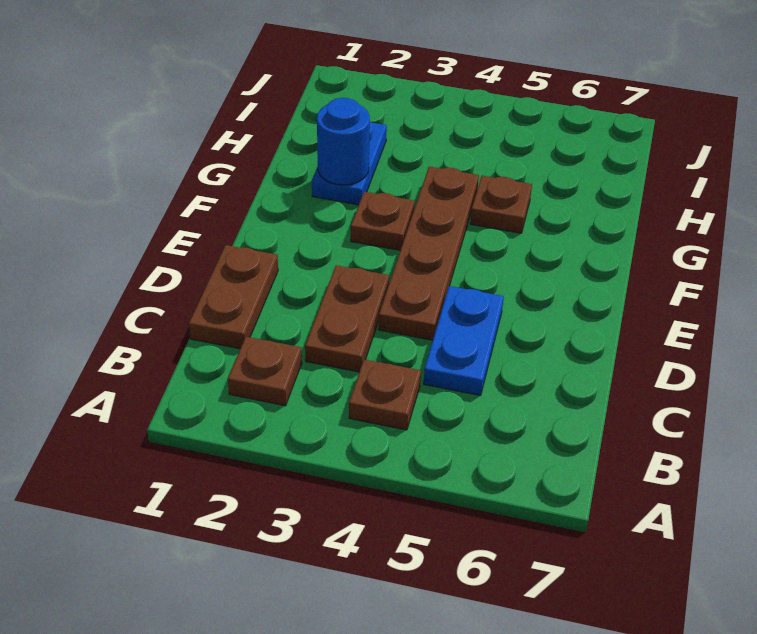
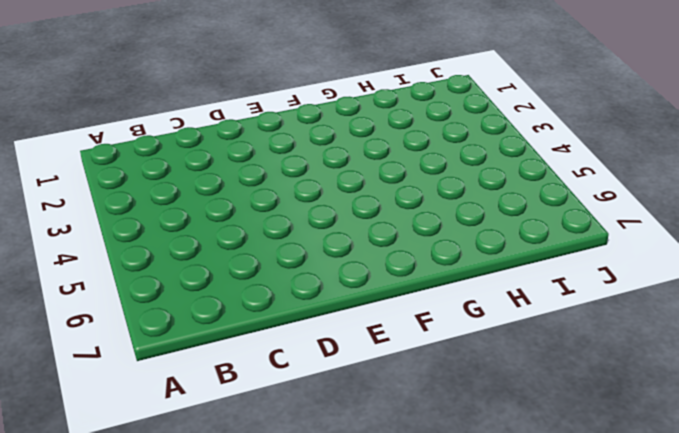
none -> brown 1x1 plate [228,337,302,406]
none -> brown 1x1 plate [349,359,421,430]

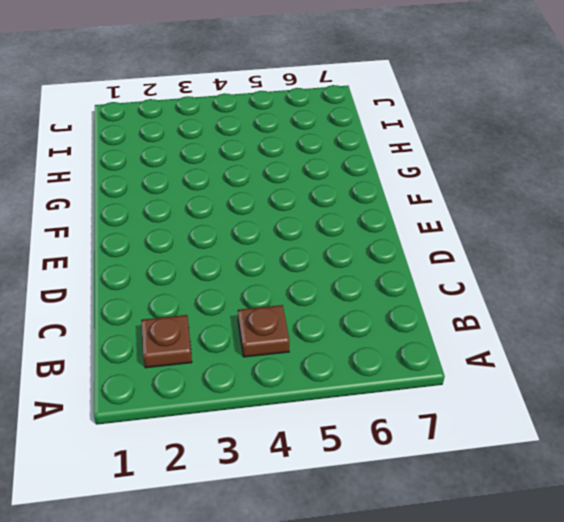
none -> brown 1x2 plate [189,245,278,349]
none -> brown 1x2 plate [305,265,389,372]

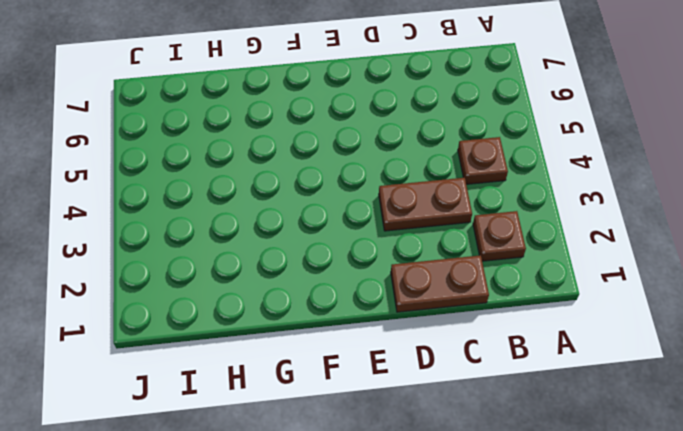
none -> blue 1x2 plate [424,286,504,396]
none -> brown 1x4 plate [378,167,479,340]

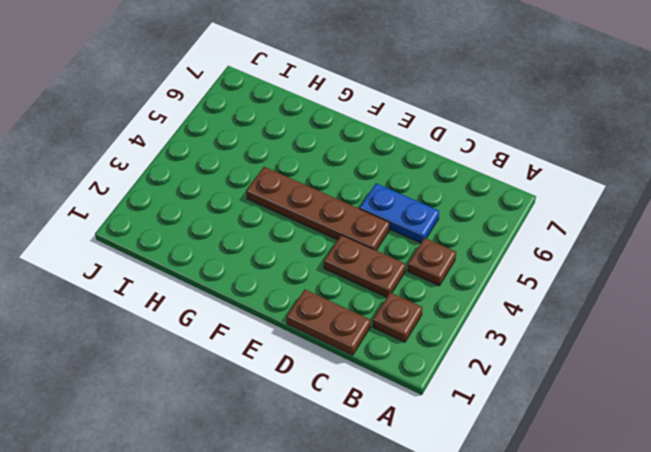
none -> brown 1x1 plate [351,192,415,250]
none -> blue 1x2 plate [312,122,387,205]

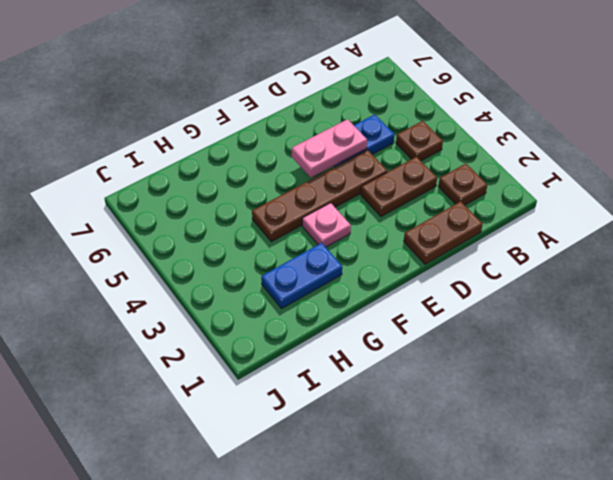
pink 1x2 plate [292,119,367,177] -> none
pink 1x1 plate [302,203,351,247] -> brown 1x1 plate [351,192,415,250]
none -> brown 1x1 plate [470,176,532,233]
none -> blue 1x1 round brick [317,98,370,185]

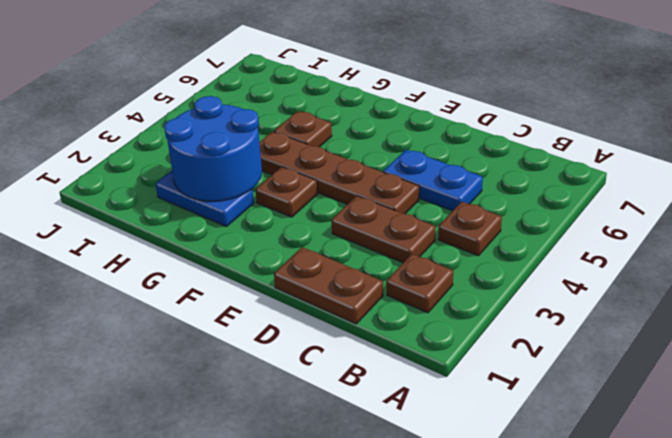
blue 2x2 round brick [164,96,262,201] -> blue 1x1 round brick [317,98,370,185]

